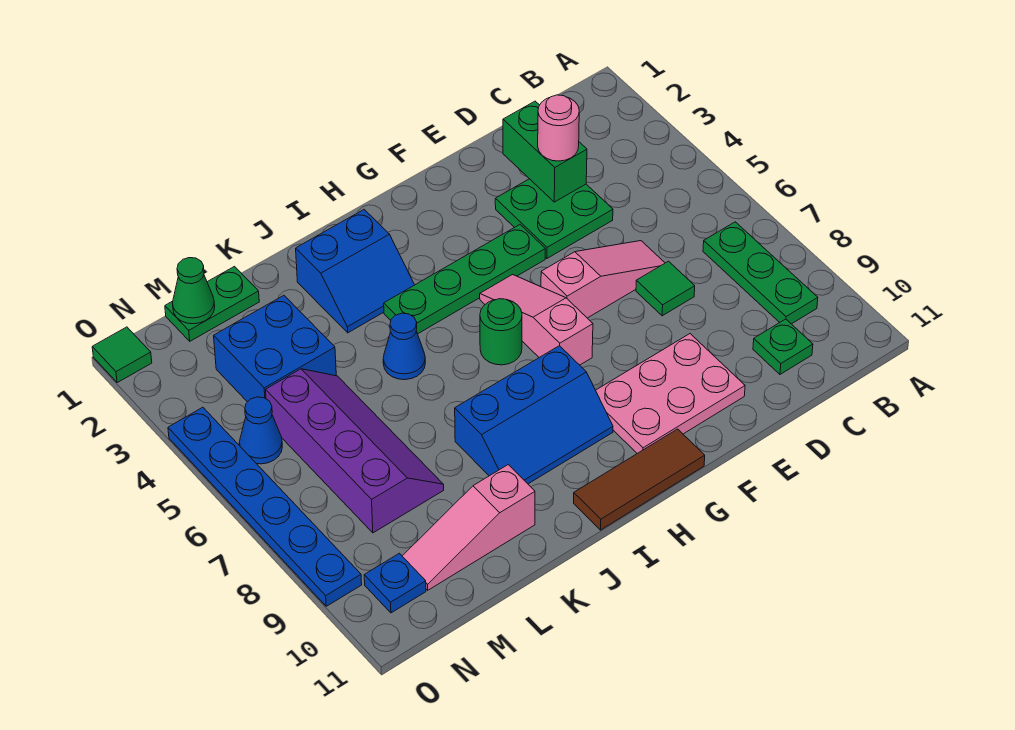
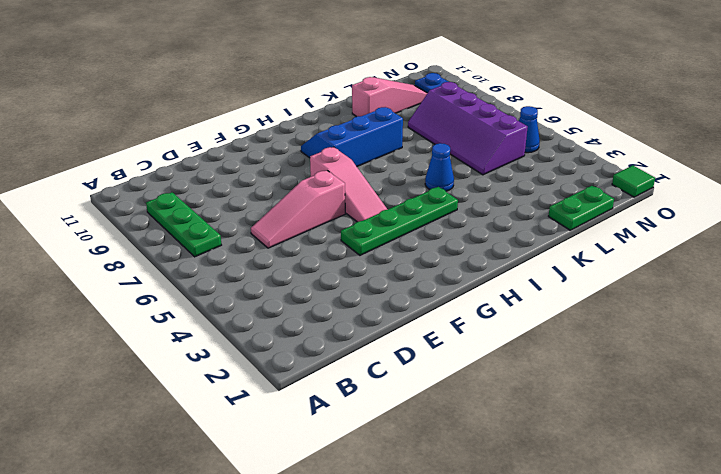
none -> green 1x1 plate [753,319,813,374]
none -> green 2x2 plate [495,179,613,258]
none -> green 1x1 tile [636,261,695,316]

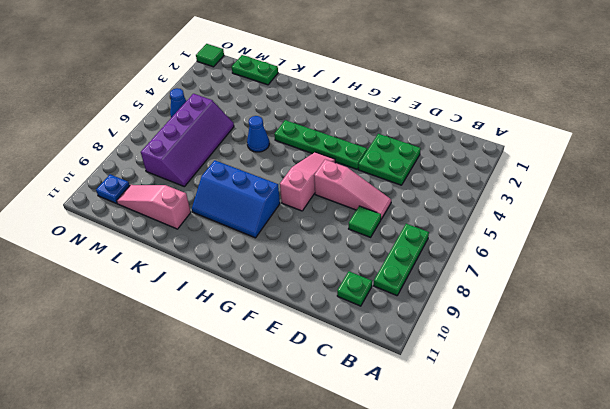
none -> pink 2x3 plate [596,334,745,453]
none -> brown 1x3 tile [574,429,705,530]
none -> green 1x1 round brick [480,299,522,365]

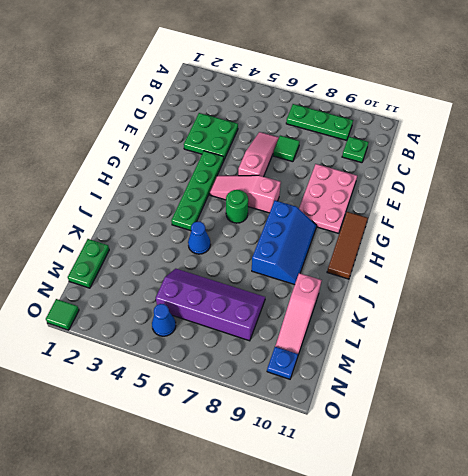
none -> blue 2x2 slope [296,210,414,333]
none -> blue 2x2 brick [214,295,336,402]
none -> blue 1x6 plate [168,407,362,606]

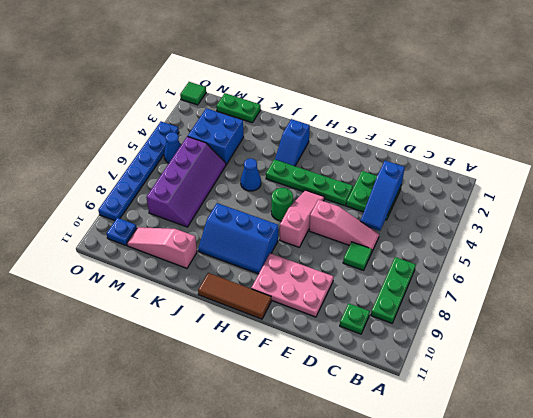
blue 1x3 slope [360,161,405,231] -> green 1x2 brick [503,101,587,202]
blue 1x2 slope [275,119,310,166] -> blue 2x2 slope [296,210,414,333]
none -> green 1x1 cone [172,258,215,324]
none -> pink 1x1 round brick [538,95,579,161]

